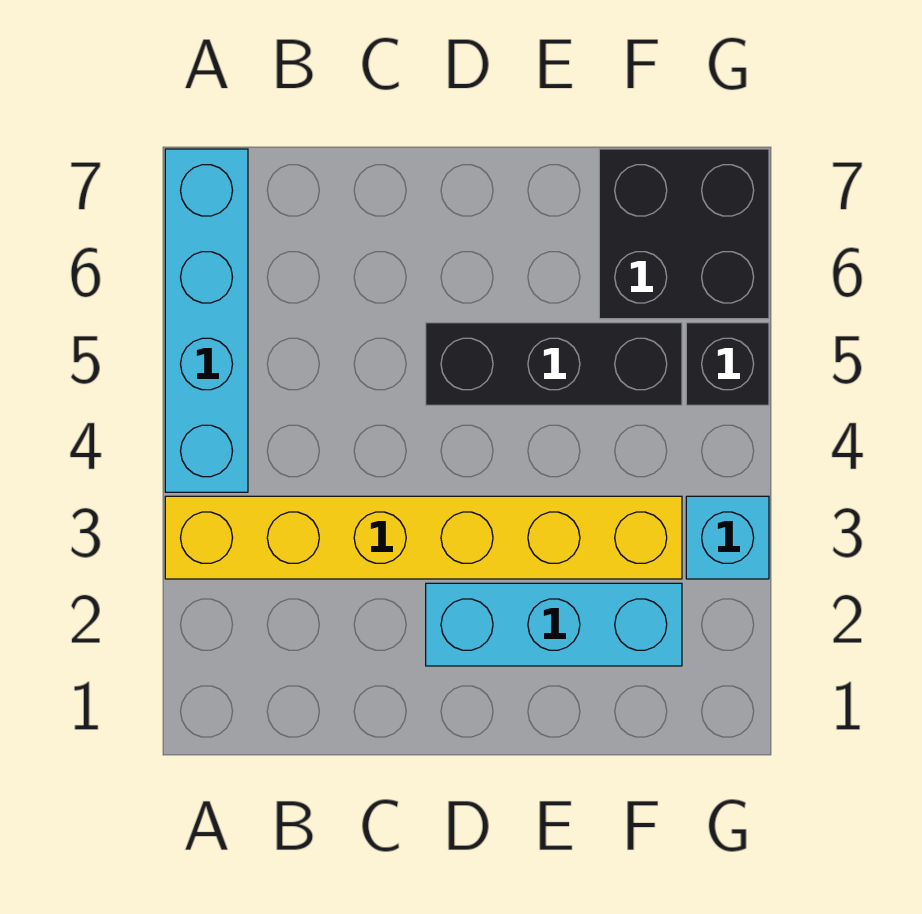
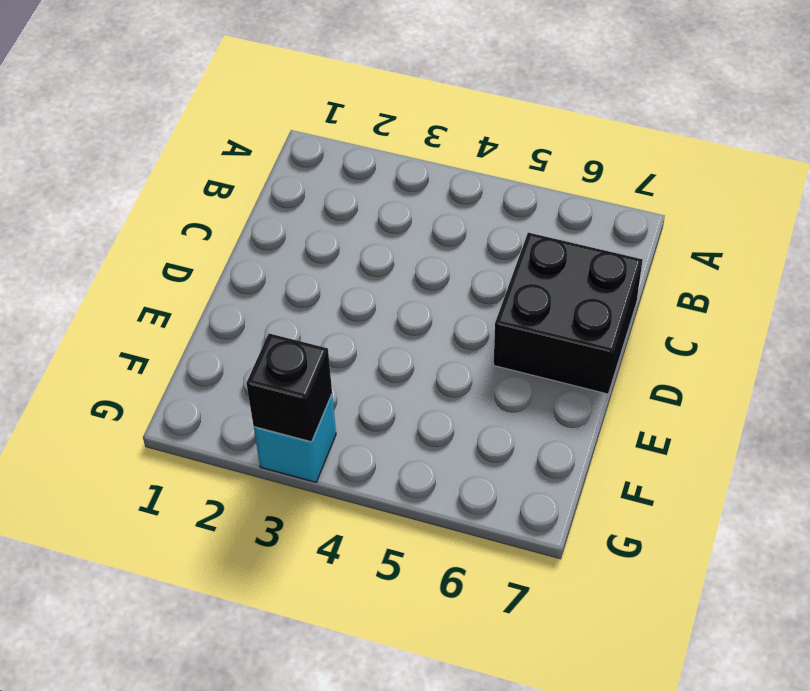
black 2x2 brick [494,233,643,394] -> black 2x2 brick moved to [599,149,769,319]
black 1x1 brick [246,334,332,442] -> black 1x1 brick moved to [686,323,769,405]
none -> yellow 1x6 brick [165,496,682,579]
none -> cyan 1x4 brick [165,149,248,492]

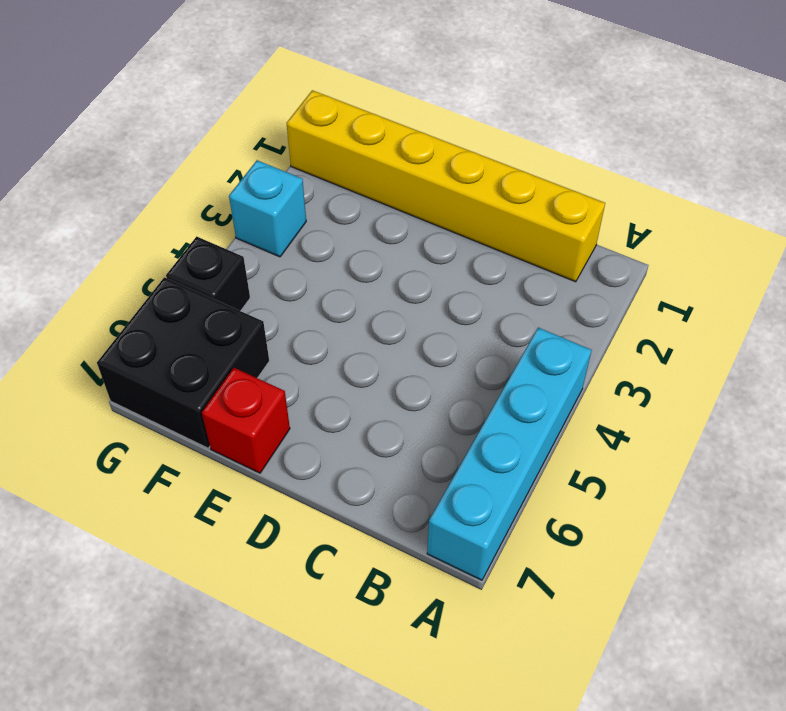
yellow 1x6 brick [287,90,605,282] -> yellow 1x6 brick moved to [165,496,682,579]
red 1x1 brick [202,368,290,473] -> none
none -> cyan 1x3 brick [426,583,682,666]
none -> black 1x3 brick [426,323,682,405]

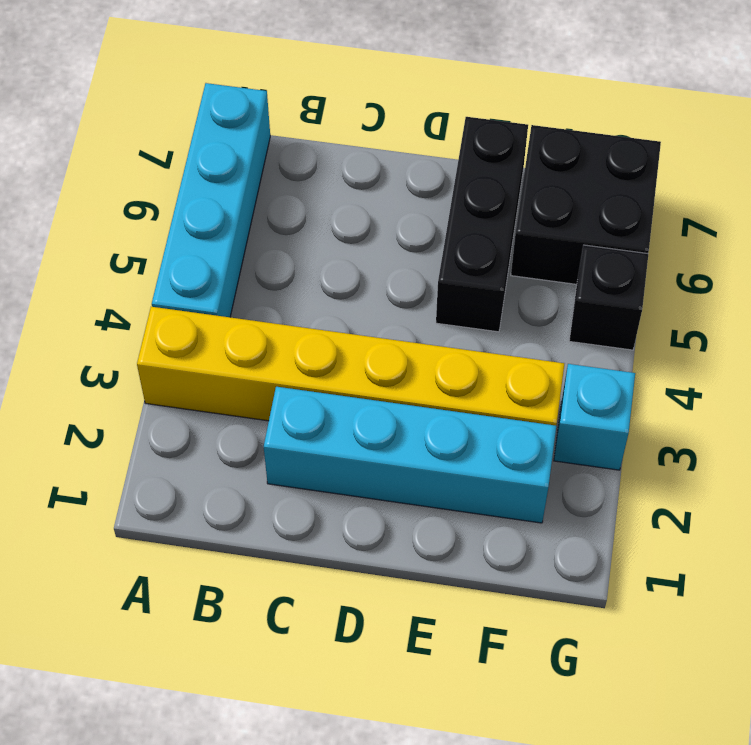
cyan 1x4 brick [264,387,556,523] -> cyan 1x3 brick [426,583,682,666]
black 1x3 brick [436,117,528,332] -> black 1x3 brick turned to [426,323,682,405]

